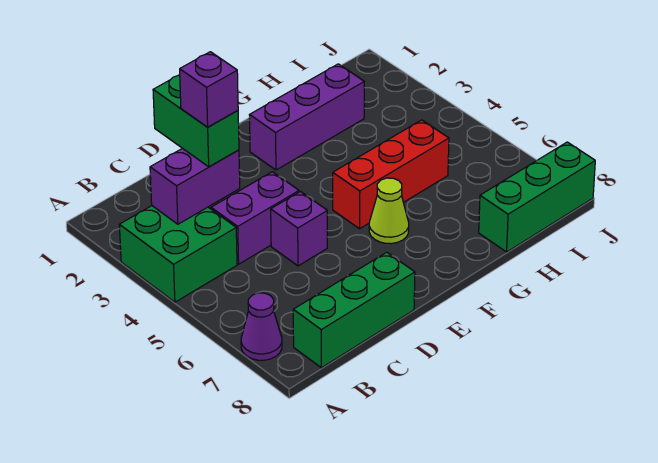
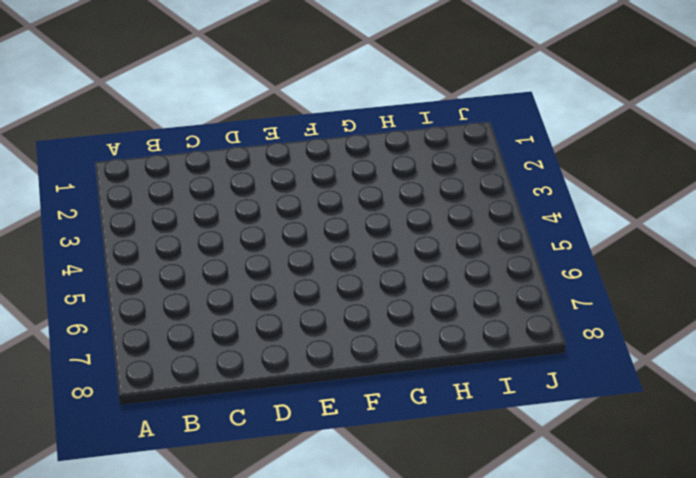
none -> green 2x2 brick [119,206,237,302]
none -> purple 1x1 cone [241,293,282,360]
none -> green 1x3 brick [293,252,415,368]

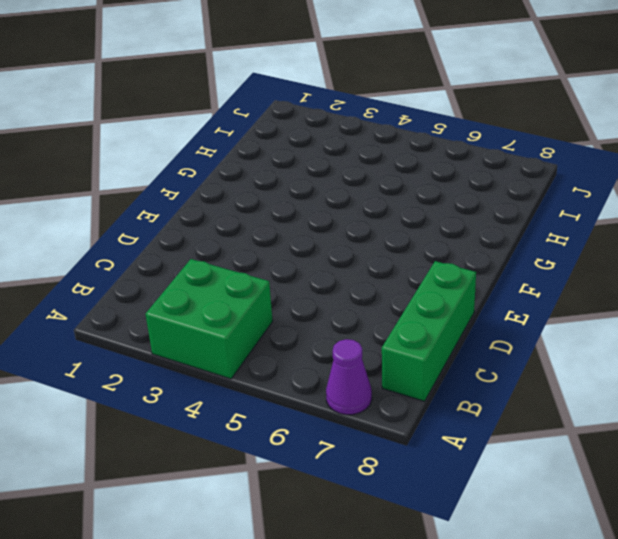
none -> purple 1x2 brick [211,172,299,264]
none -> purple 1x1 brick [271,192,327,266]
none -> purple 1x3 brick [250,64,364,170]

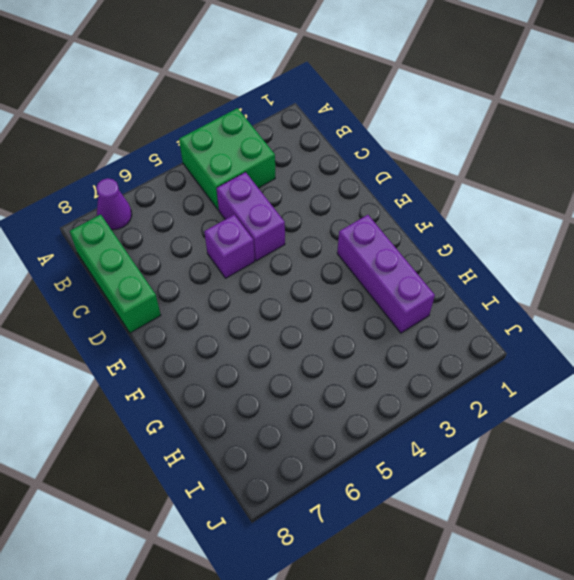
none -> red 1x3 brick [333,120,449,229]
none -> lime 1x1 cone [369,178,409,244]
none -> green 1x3 brick [479,142,595,252]

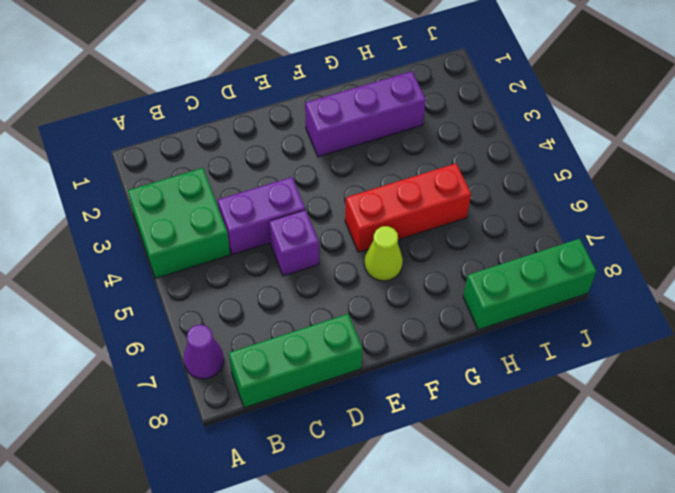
none -> purple 1x2 brick [150,148,240,224]
none -> green 1x2 brick [153,75,239,167]
none -> purple 1x1 brick [180,52,238,127]

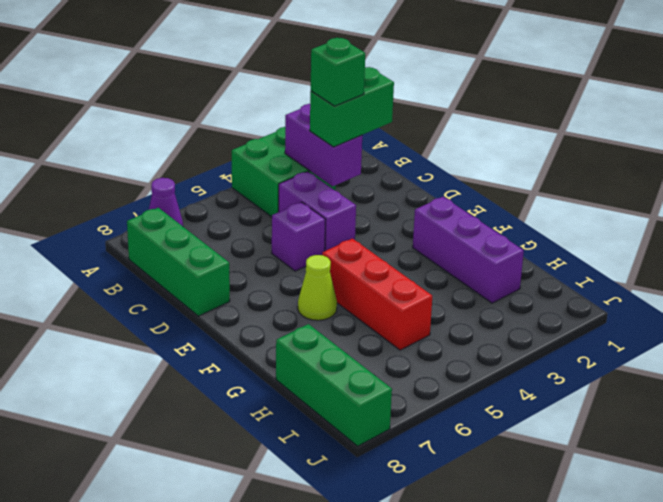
green 1x1 brick [311,38,365,106] -> purple 1x1 brick [180,52,238,127]

